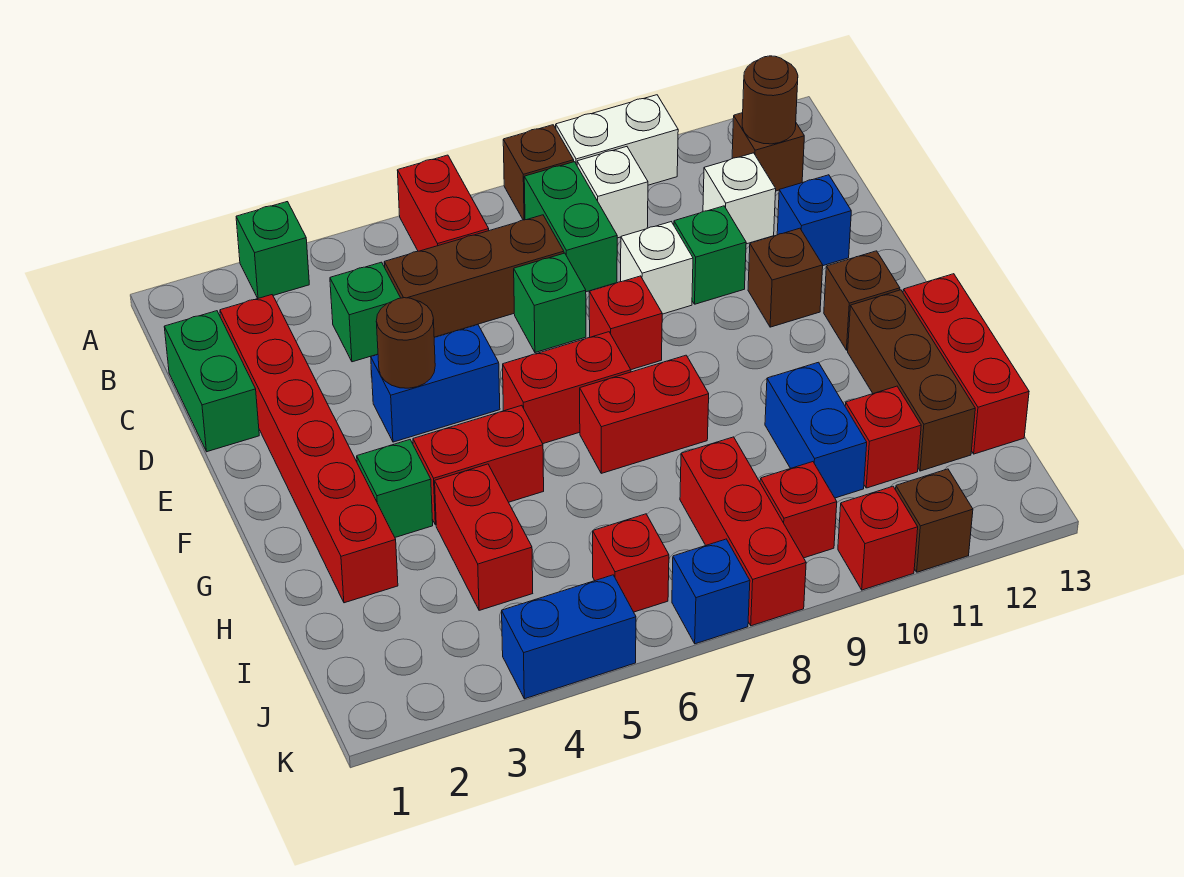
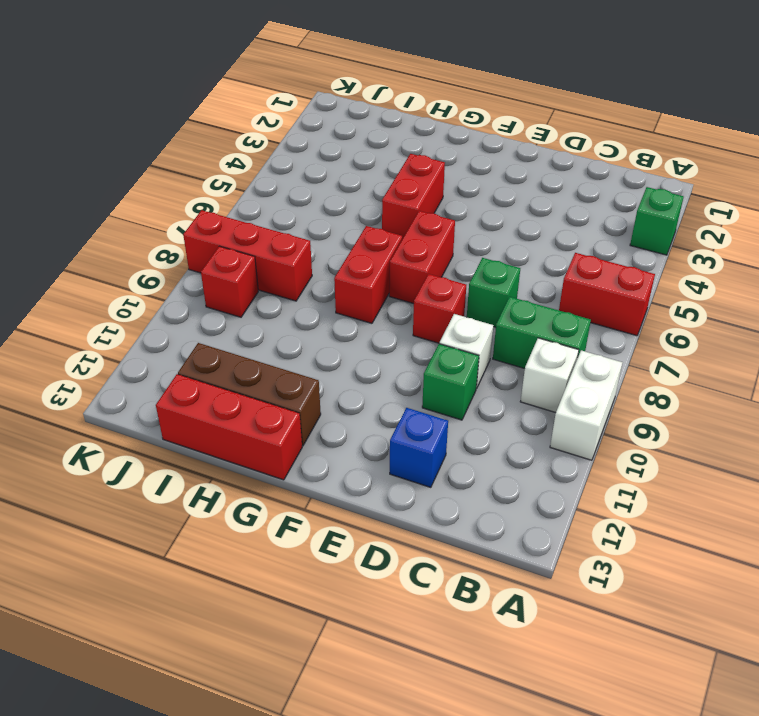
none -> brown 1x1 brick [503,125,574,220]
none -> brown 1x1 brick [732,113,804,191]
none -> green 1x2 brick [164,311,259,452]
none -> red 1x6 brick [220,295,398,603]

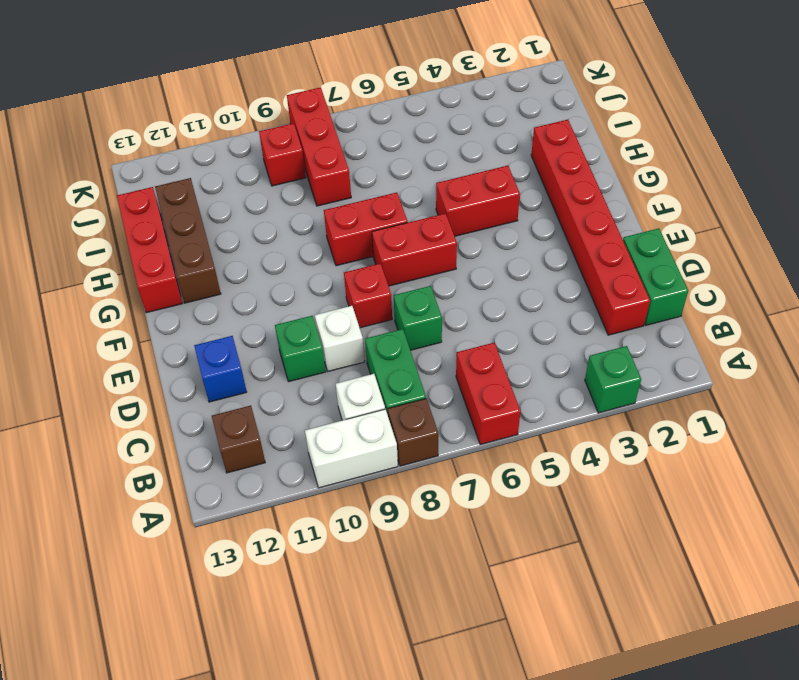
none -> green 1x1 brick [330,262,400,362]
none -> brown 1x3 brick [384,215,564,337]
none -> white 1x1 brick [703,153,776,244]
none -> blue 1x2 brick [371,325,500,442]

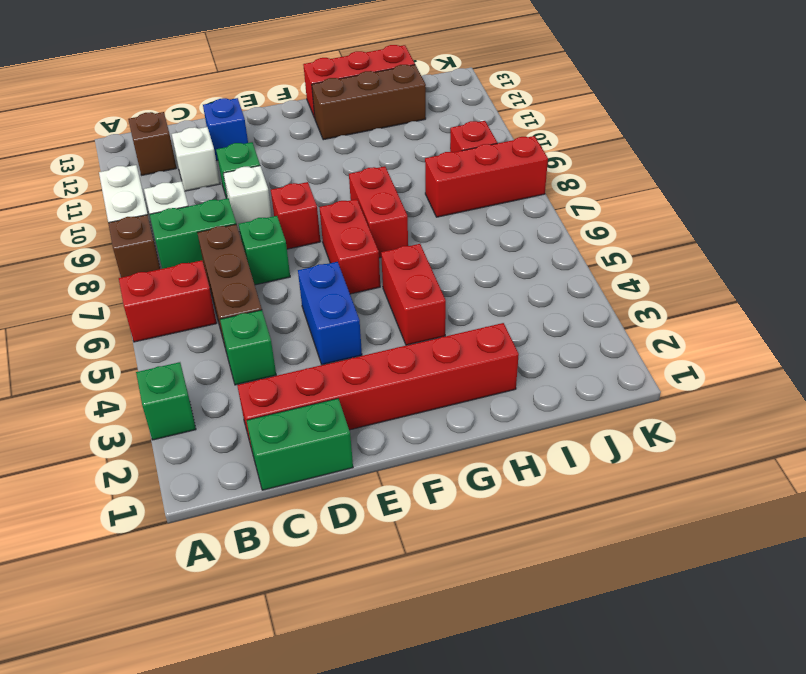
none -> brown 1x1 brick [748,228,823,327]
none -> brown 1x1 brick [824,251,900,350]
none -> green 1x1 brick [357,440,433,537]
none -> red 1x2 brick [435,464,533,610]

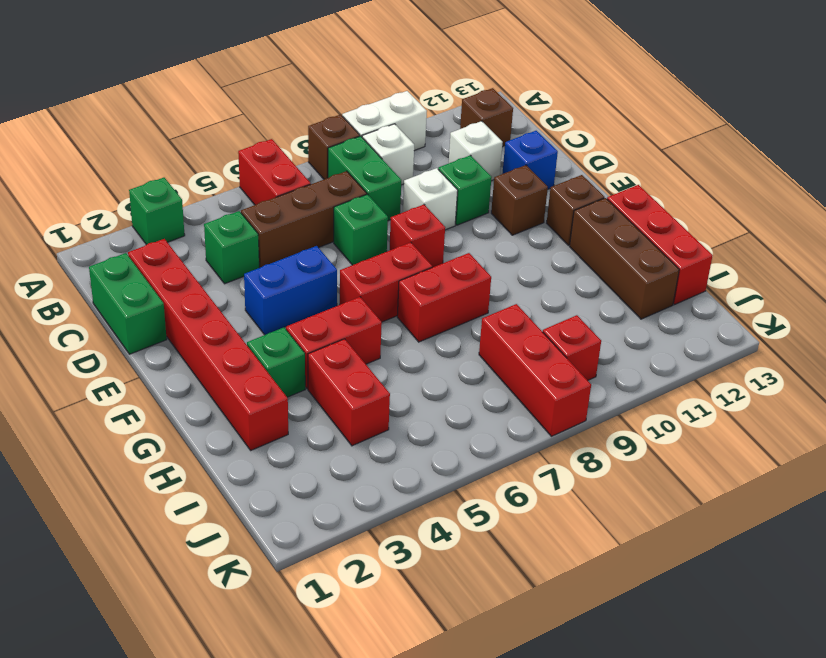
none -> blue 1x2 brick [765,362,867,498]
none -> red 1x1 brick [845,386,921,488]
none -> red 1x1 brick [593,514,669,612]
none -> blue 1x2 brick [502,575,636,699]

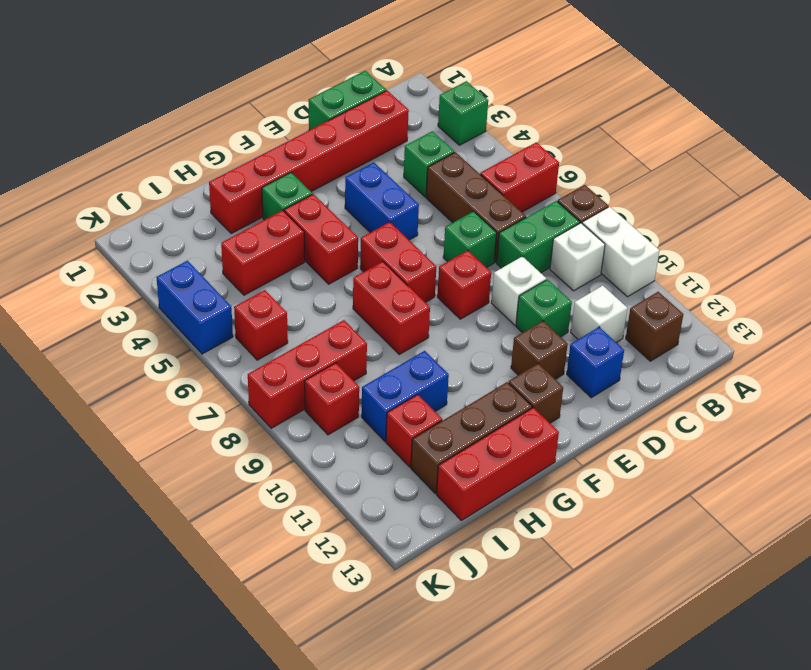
none -> blue 1x1 brick [672,539,750,644]
none -> red 1x1 brick [838,486,918,590]
none -> brown 1x1 brick [896,469,973,572]
none -> brown 1x1 round brick [742,56,798,144]

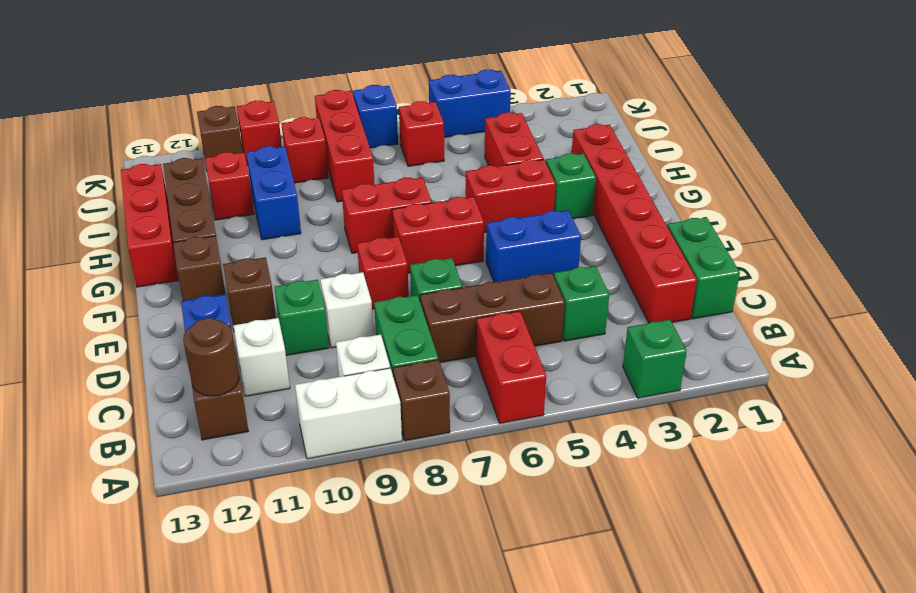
none -> brown 1x1 round brick [376,298,435,388]

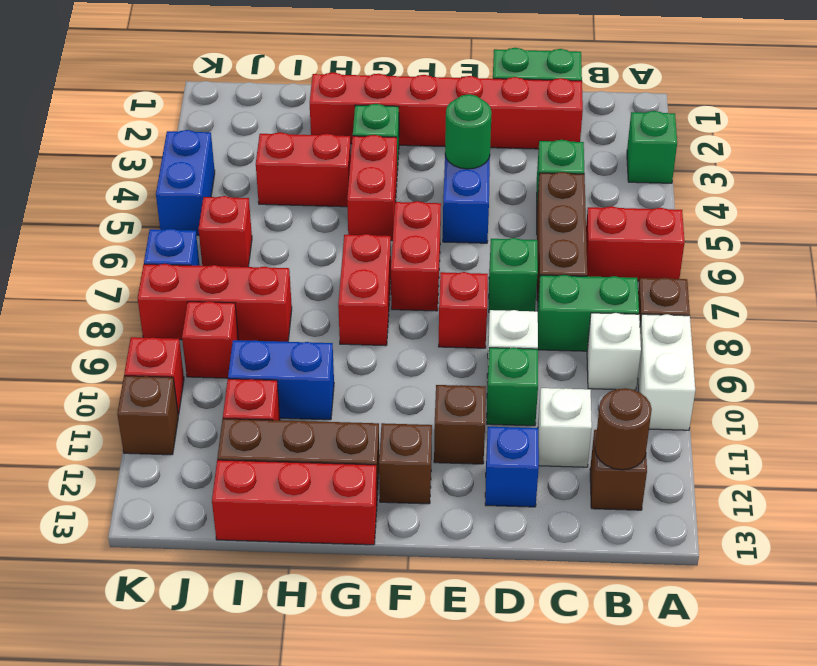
green 1x1 round brick [445,94,492,169] -> brown 1x1 round brick [376,298,435,388]

